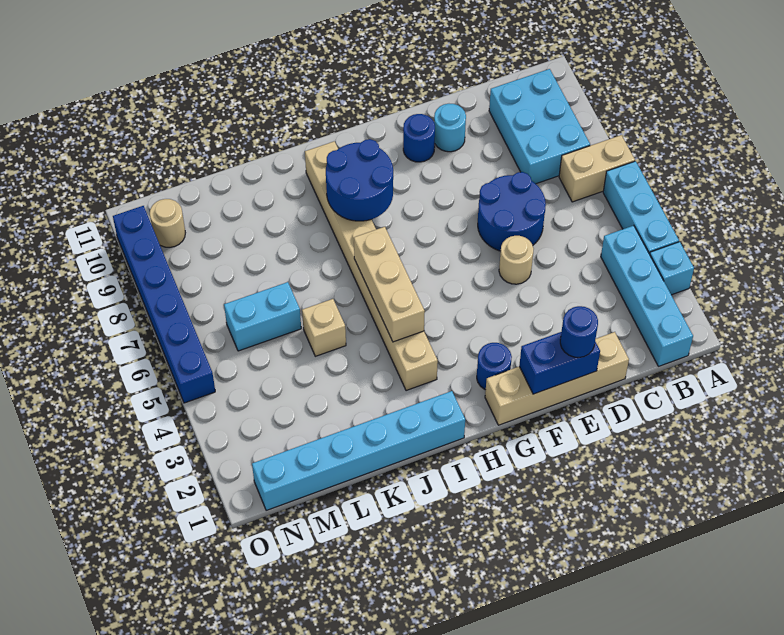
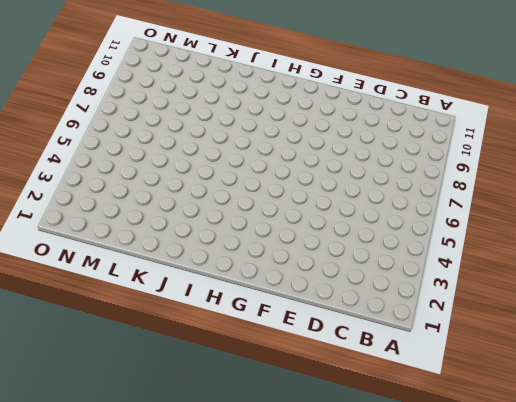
none -> cyan 1x1 brick [650,242,694,295]
none -> cyan 1x3 brick [603,161,679,254]
none -> tan 1x2 brick [559,135,635,202]

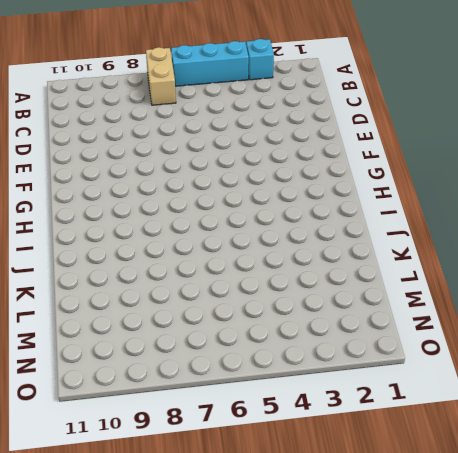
none -> cyan 1x4 brick [601,225,693,366]
none -> cyan 2x3 brick [489,69,590,184]
none -> tan 1x4 brick [485,332,629,425]

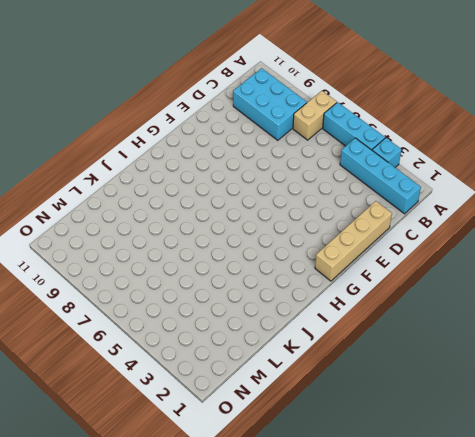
none -> blue 2x2 round brick [478,172,546,251]
none -> tan 1x1 round brick [499,236,534,284]
none -> cyan 1x1 round brick [434,104,466,152]

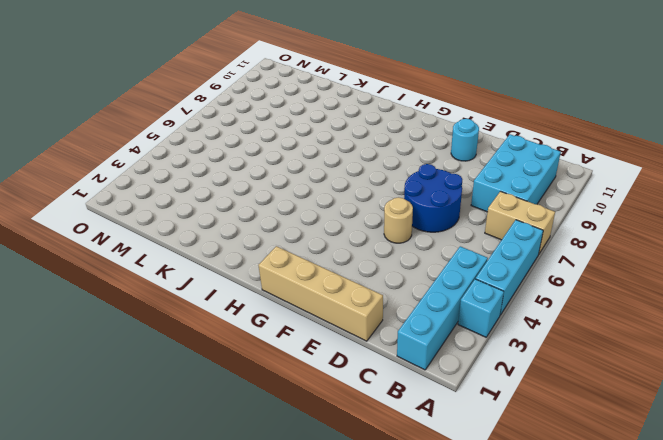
none -> blue 1x1 round brick [403,114,435,162]
none -> blue 1x1 round brick [477,343,512,390]
none -> cyan 1x6 brick [252,391,465,511]

